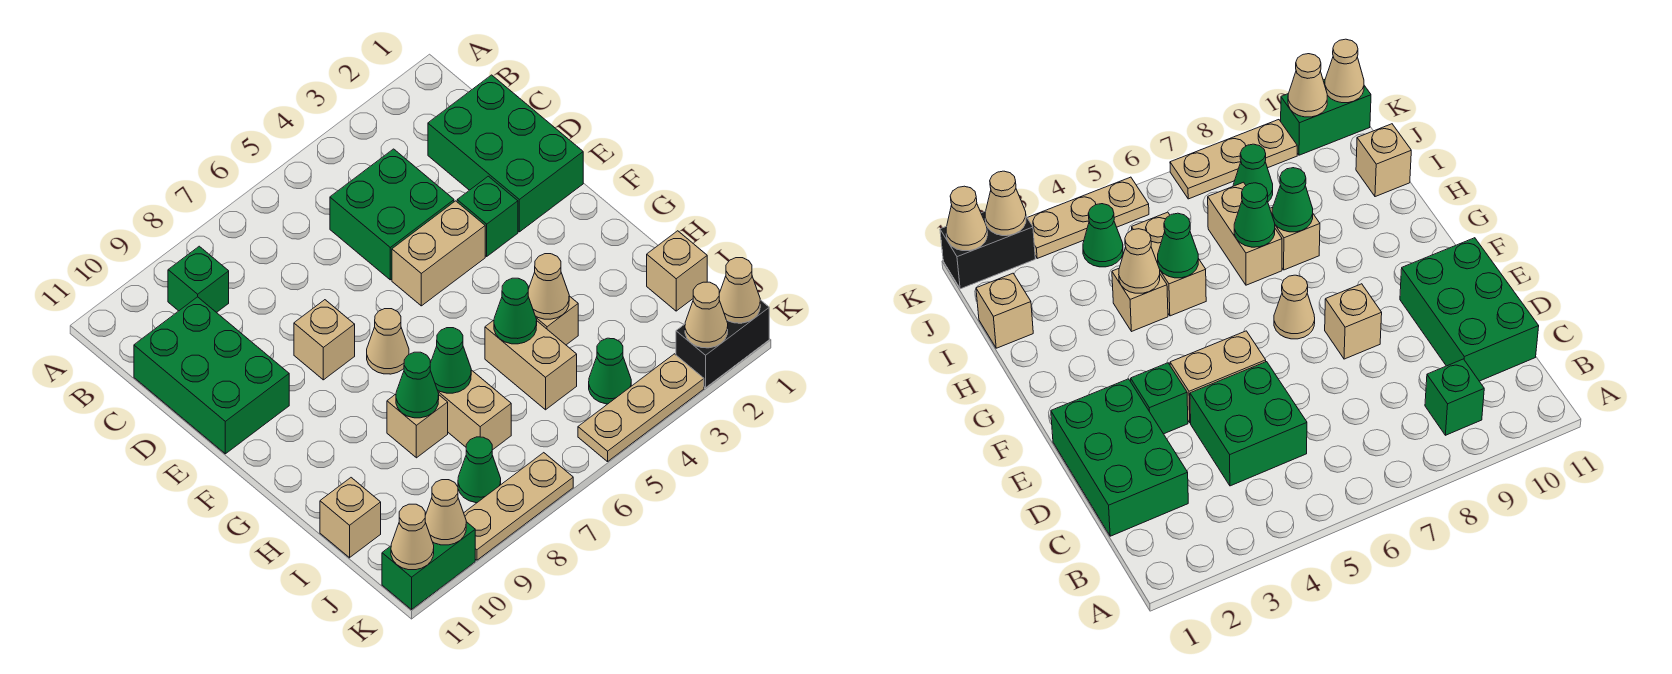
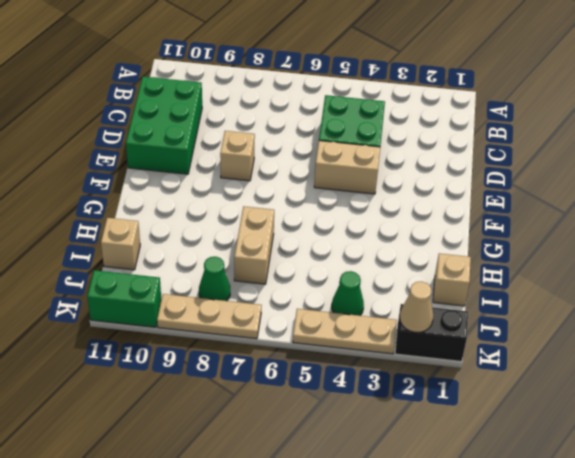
none -> green 1x1 brick [168,246,229,313]
none -> green 2x3 brick [428,75,583,232]
none -> green 1x1 brick [457,176,518,256]

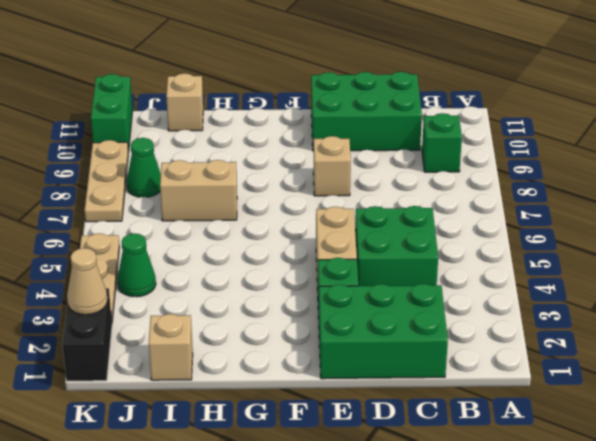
none -> tan 1x1 cone [367,309,409,374]
none -> tan 1x1 brick [536,296,578,345]
none -> tan 1x2 brick [485,320,577,410]

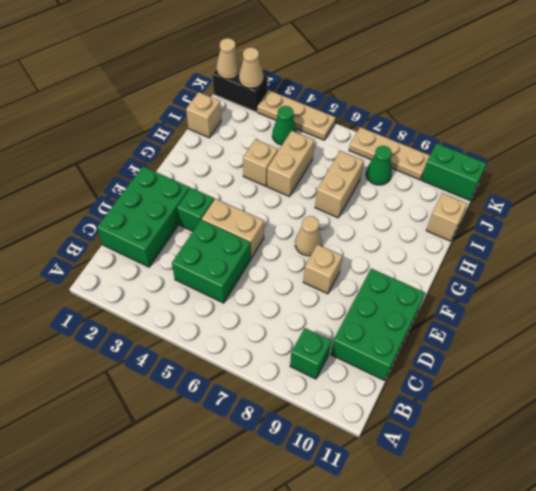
none -> tan 1x1 brick [387,394,448,458]
none -> tan 1x1 cone [528,254,569,319]
none -> green 1x1 cone [494,278,537,344]

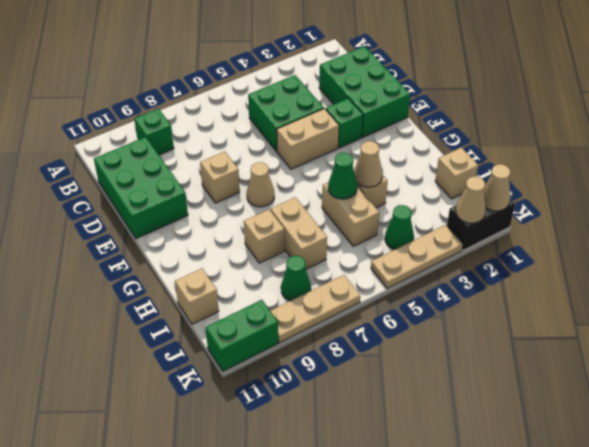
none -> green 1x1 cone [430,328,471,393]
none -> green 1x1 cone [396,352,439,418]
none -> tan 1x1 cone [425,480,466,545]

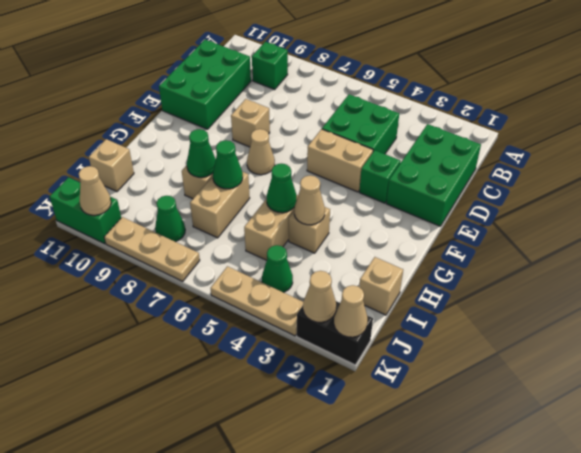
none -> tan 1x1 cone [391,504,434,570]

